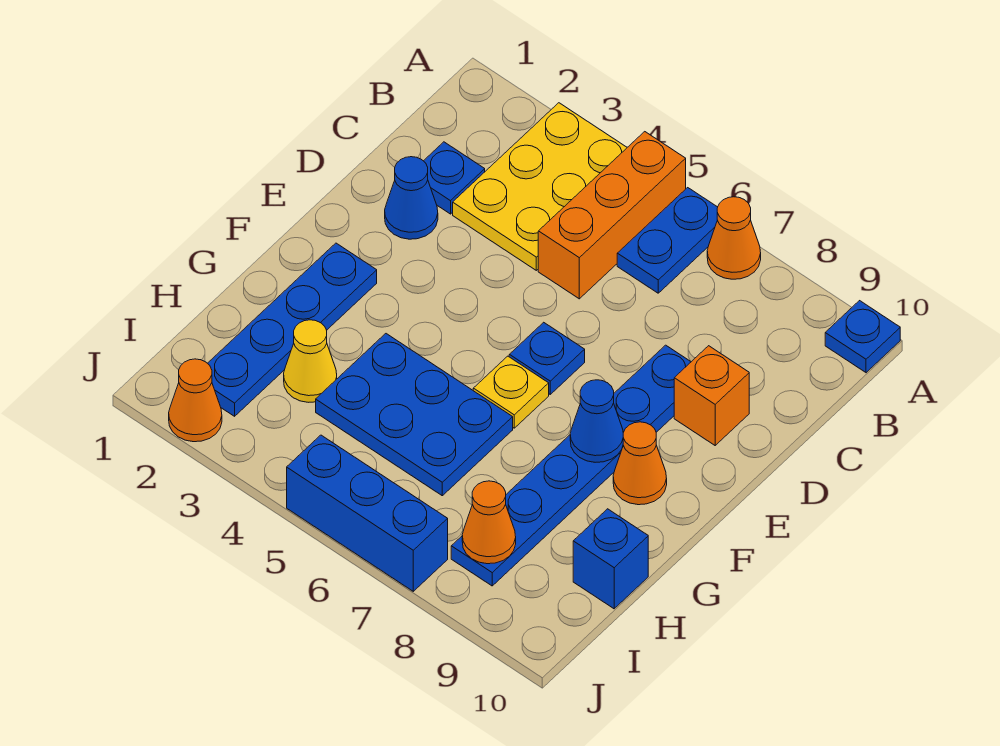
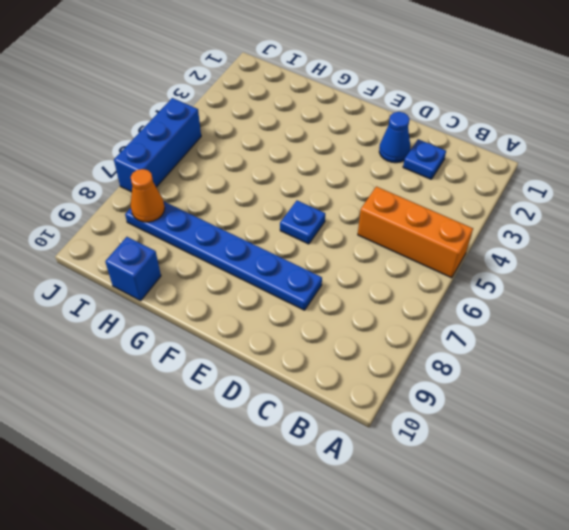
none -> yellow 2x3 plate [453,103,627,270]
none -> blue 1x2 plate [617,188,718,293]
none -> orange 1x1 cone [707,197,761,279]

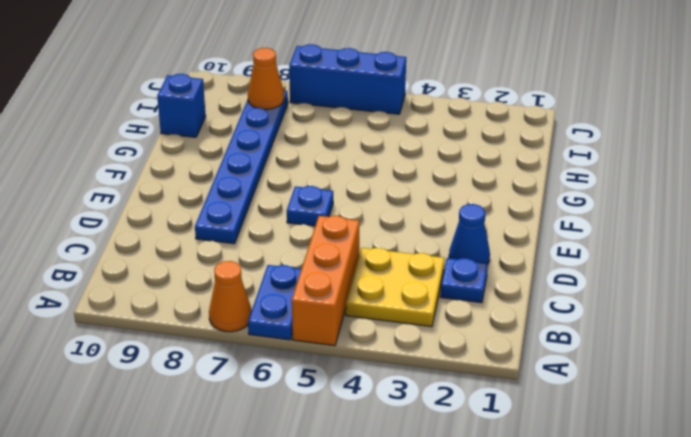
yellow 2x2 plate [346,248,445,327] -> yellow 2x3 plate [453,103,627,270]
none -> blue 1x1 plate [825,301,900,373]
none -> orange 1x1 brick [674,346,749,445]
none -> blue 1x4 plate [208,243,377,416]

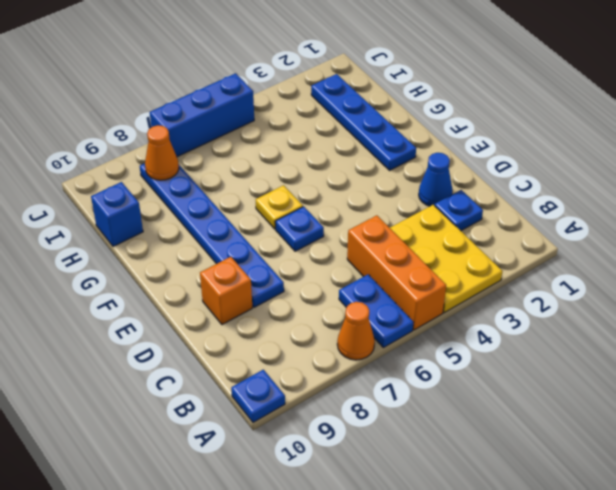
none -> orange 1x1 cone [613,422,667,505]
none -> blue 2x3 plate [316,334,513,496]
none -> yellow 1x1 cone [284,320,337,402]

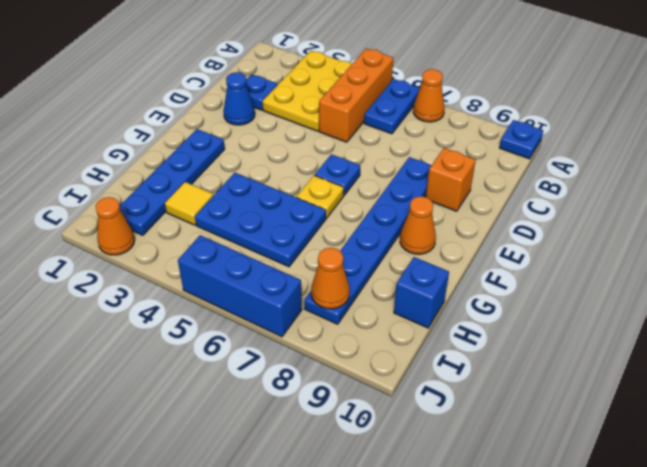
yellow 1x1 tile [165,182,214,225] -> yellow 1x1 cone [284,320,337,402]
none -> blue 1x1 cone [570,380,623,462]

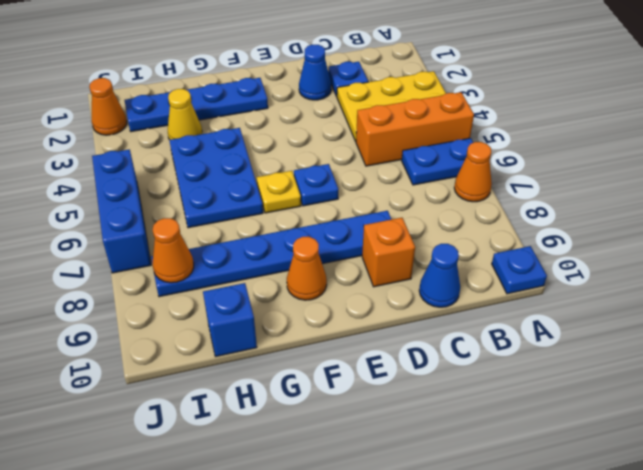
blue 1x1 cone [419,244,460,307] -> blue 1x1 cone moved to [570,380,623,462]

